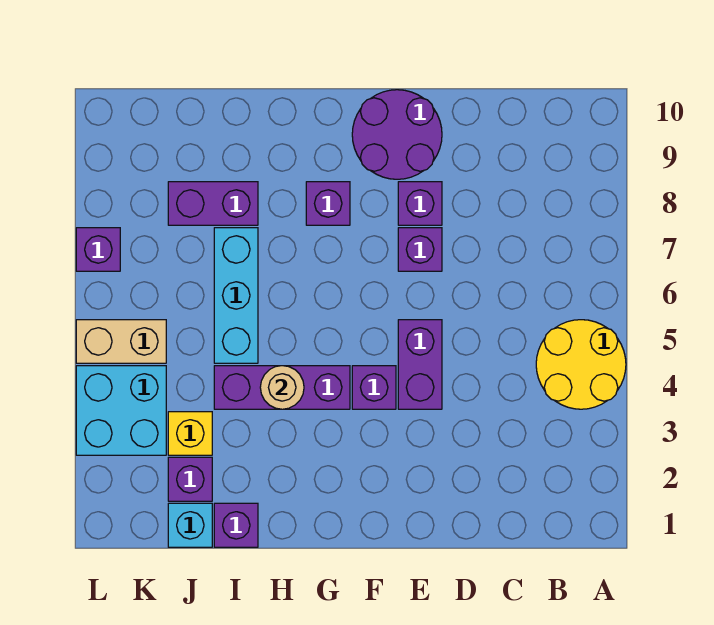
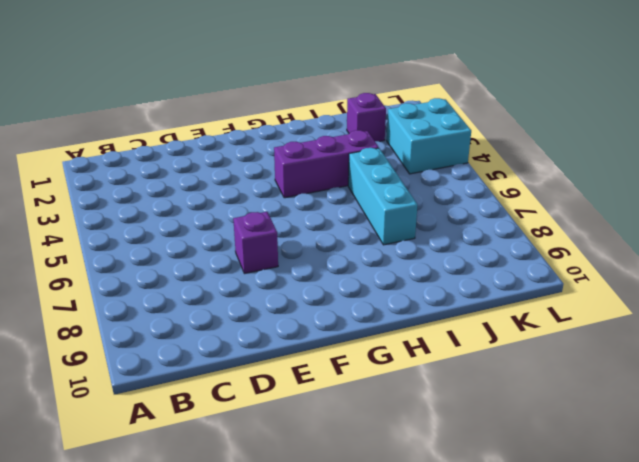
none -> yellow 2x2 round brick [536,320,626,409]
none -> purple 1x2 brick [398,320,442,409]
none -> purple 1x1 brick [398,182,442,225]

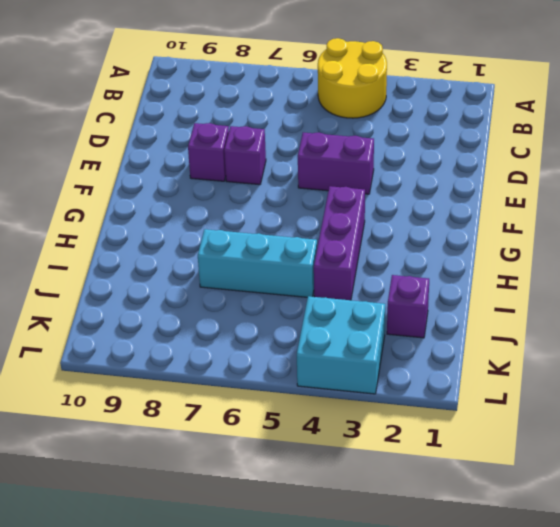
none -> purple 2x2 round brick [352,90,442,179]
none -> purple 1x1 brick [352,366,396,409]
none -> purple 1x1 brick [306,182,350,225]

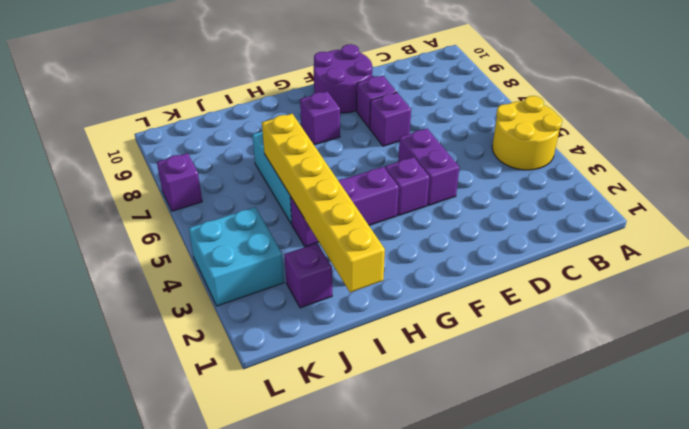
yellow 1x6 brick [262,114,385,292] -> none
none -> purple 1x1 brick [214,503,258,547]
none -> purple 1x2 brick [168,182,258,225]
none -> cyan 1x1 brick [168,503,212,547]

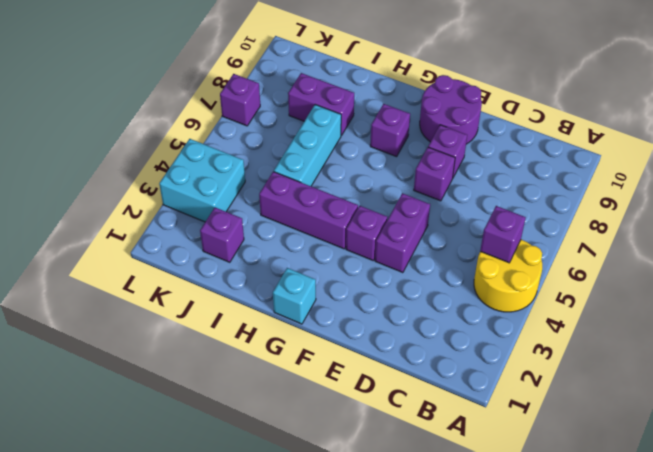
purple 1x1 brick [480,206,526,263] -> purple 1x1 brick moved to [214,503,258,547]
cyan 1x1 brick [273,268,316,324] -> cyan 1x1 brick moved to [168,503,212,547]
none -> yellow 1x1 brick [168,412,212,455]
none -> tan 1x2 brick [76,320,166,363]
none -> tan 1x1 round brick [260,366,304,409]

